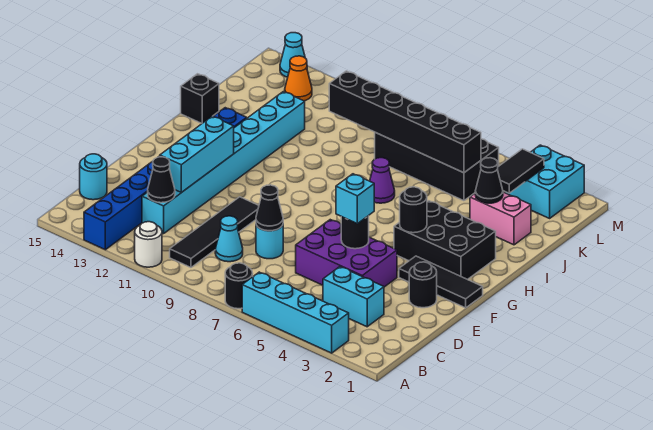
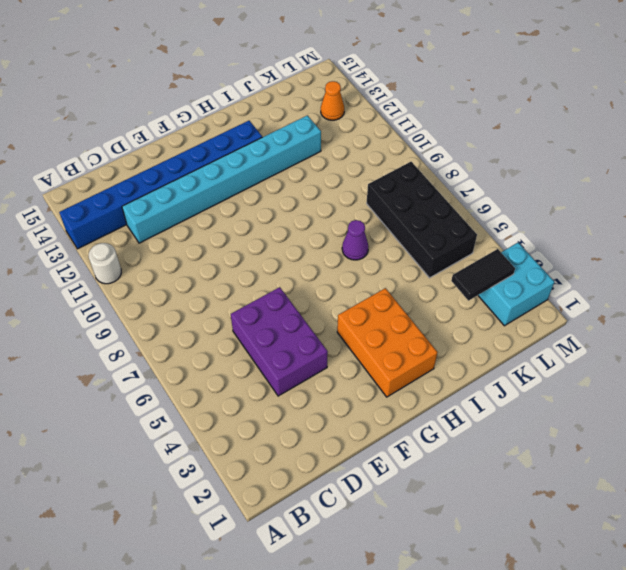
orange 2x3 brick [337,288,437,397] -> black 2x3 brick [394,201,496,280]
none -> cyan 1x4 brick [242,272,349,353]
none -> black 1x1 round brick [225,263,253,309]
none -> black 1x4 tile [170,197,259,267]
none -> cyan 1x2 brick [323,267,384,327]

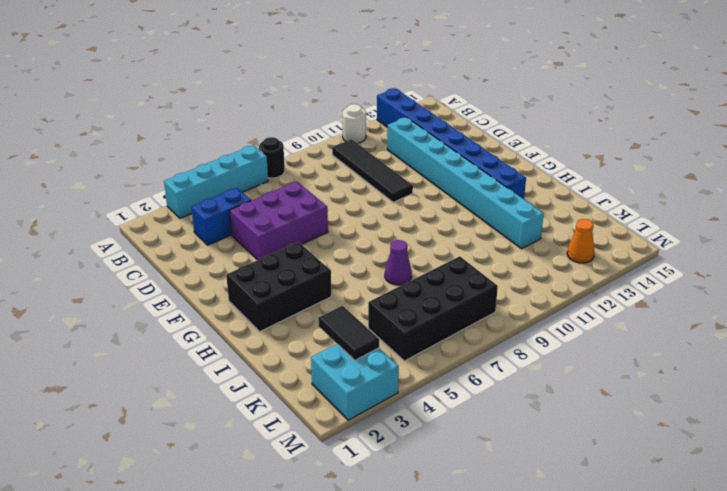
blue 1x2 brick [191,188,251,245] -> cyan 1x2 brick [323,267,384,327]
none -> cyan 1x1 cone [215,216,243,262]
none -> cyan 1x1 round brick [80,154,107,200]
none -> cyan 1x1 round brick [256,225,283,259]
none -> black 1x1 round brick [409,262,437,308]

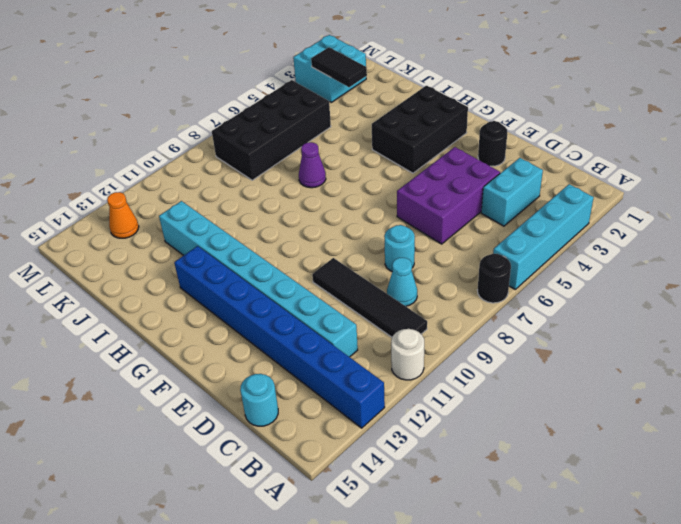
none -> black 1x3 tile [399,256,483,308]
none -> black 1x1 brick [181,74,219,123]
none -> pink 1x2 brick [470,192,531,245]
none -> cyan 1x1 cone [280,33,305,77]

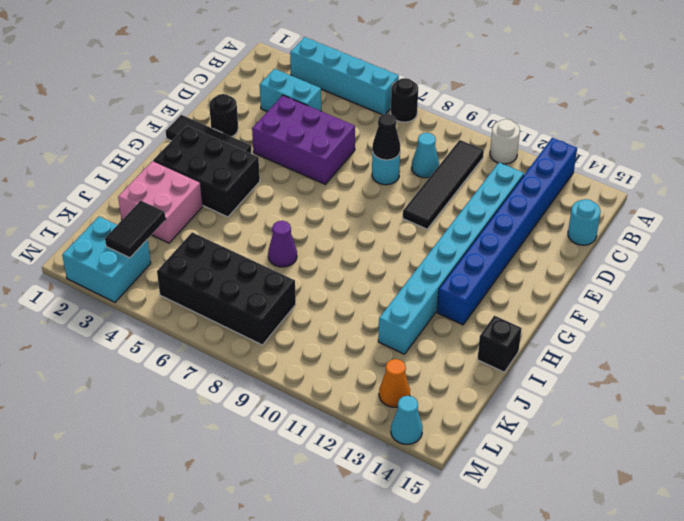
pink 2x2 brick [118,161,203,243] -> pink 1x2 brick [470,192,531,245]
none -> black 1x1 cone [148,157,175,203]
none -> cyan 1x3 brick [160,116,234,193]
none -> black 1x1 round brick [341,216,369,249]
none -> black 1x1 round brick [400,187,427,233]

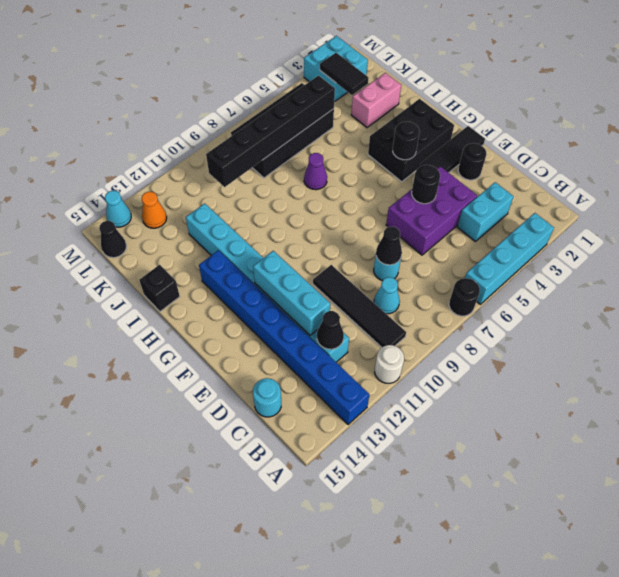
black 1x1 cone [99,221,126,258] -> black 1x1 cone moved to [475,158,503,203]
none -> cyan 1x1 brick [336,174,374,224]

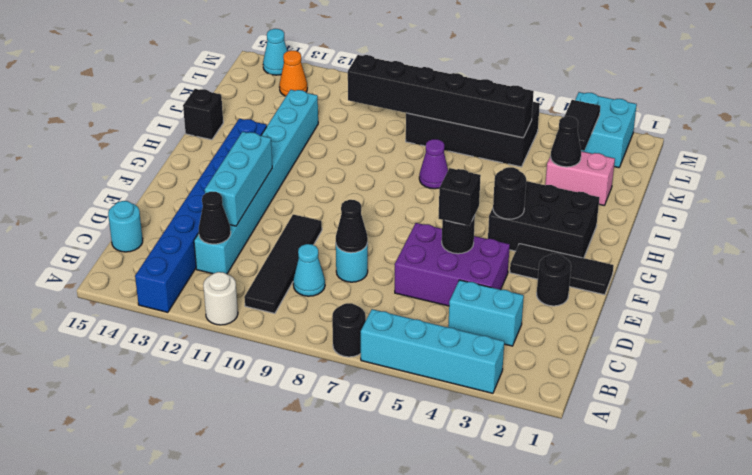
black 1x1 brick [438,168,481,226] -> cyan 1x1 brick [336,174,374,224]

